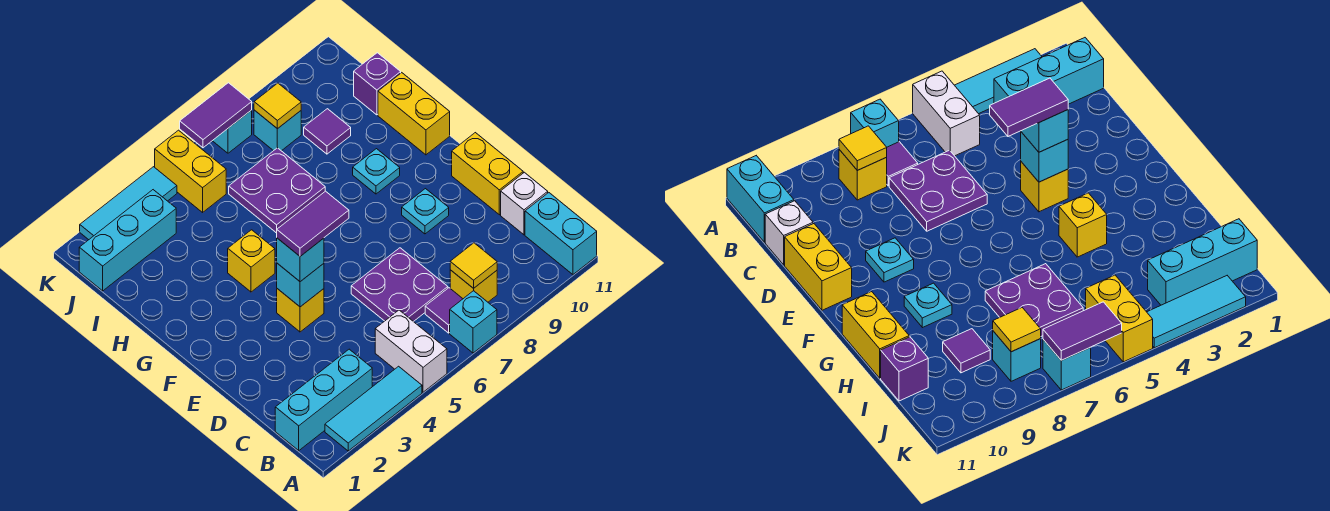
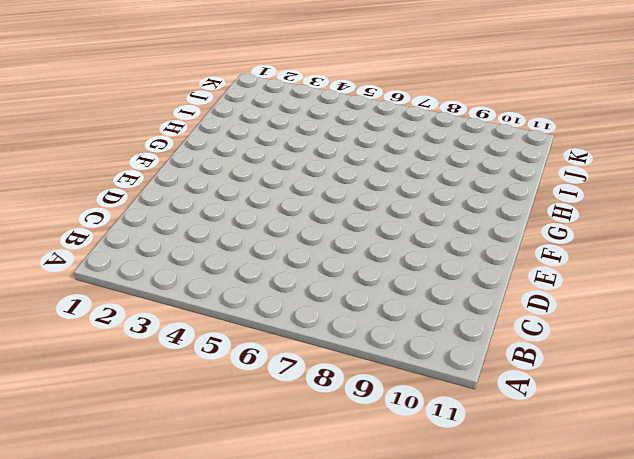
none -> cyan 1x3 tile [325,366,422,451]
none -> white 1x2 brick [375,310,447,392]
none -> cyan 1x1 brick [450,291,497,353]

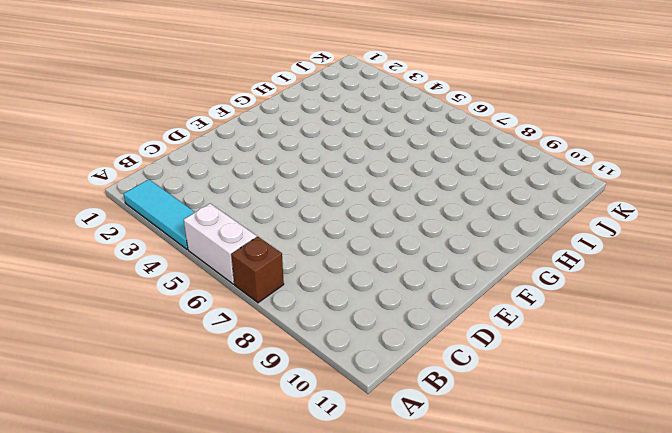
white 1x2 brick [184,204,257,284] -> white 1x2 brick turned to [375,310,447,392]
brown 1x1 brick [231,237,284,303] -> cyan 1x1 brick [450,291,497,353]
none -> cyan 1x2 brick [525,193,597,274]
none -> cyan 1x3 brick [275,349,372,451]
none -> purple 1x1 tile [425,288,463,333]

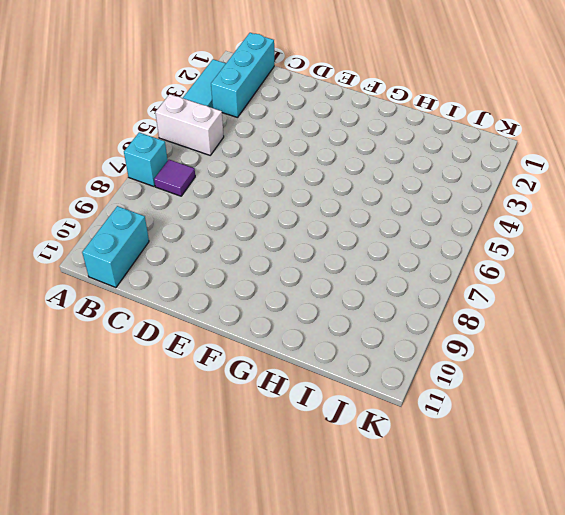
cyan 1x2 brick [82,206,149,288] -> cyan 1x2 brick turned to [525,193,597,274]
none -> yellow 1x1 brick [450,270,497,302]
none -> purple 2x2 plate [351,248,448,322]
none -> white 1x1 brick [501,172,548,235]

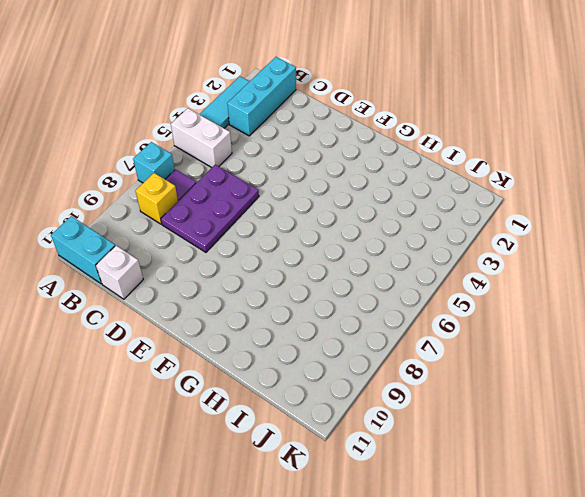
purple 2x3 plate [161,165,259,252] -> purple 2x2 plate [351,248,448,322]
none -> yellow 1x2 brick [452,133,523,215]
none -> yellow 1x1 brick [277,289,324,332]
none -> cyan 1x1 plate [402,189,449,234]

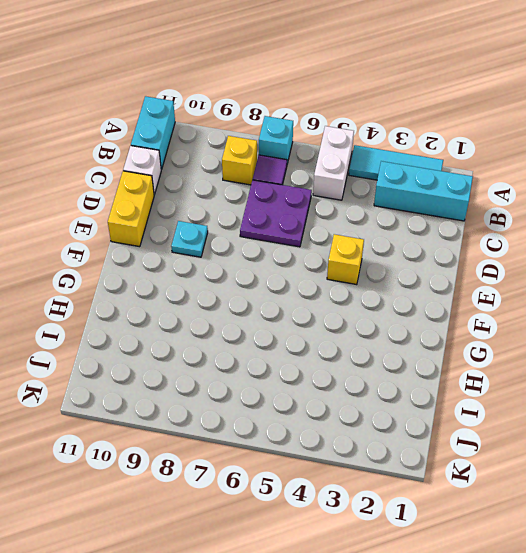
none -> yellow 1x1 brick [228,230,275,292]
none -> cyan 1x1 plate [353,149,400,194]
none -> yellow 1x2 brick [378,73,450,155]

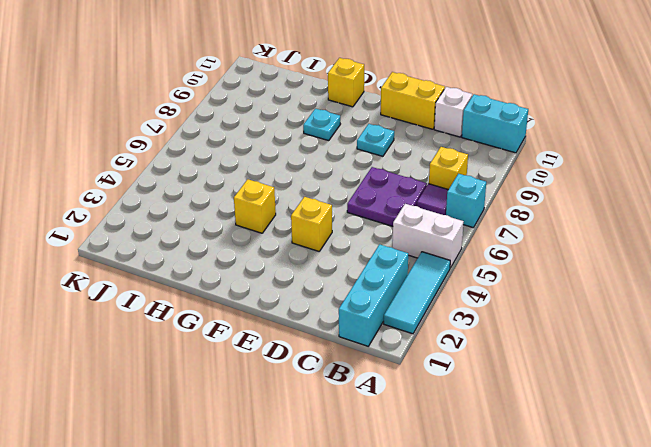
yellow 1x1 brick [328,58,364,107] -> yellow 1x2 brick [378,73,450,155]
none -> purple 2x2 plate [229,148,325,233]
none -> purple 1x1 tile [304,109,351,154]
none -> purple 1x1 brick [354,53,401,115]

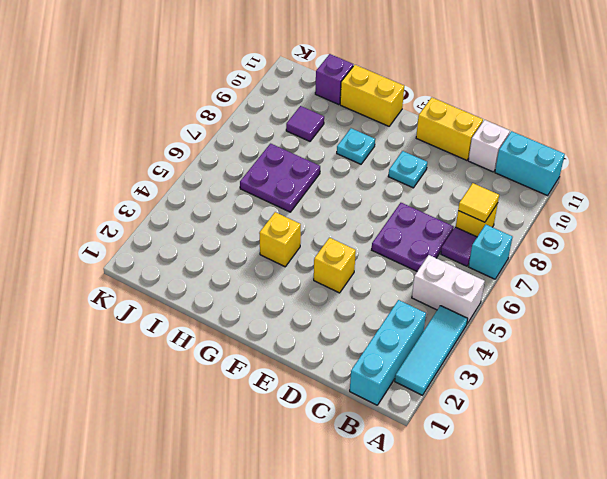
none -> cyan 1x3 brick [79,190,176,291]
none -> yellow 1x2 brick [155,130,226,212]
none -> cyan 1x1 brick [254,110,301,151]

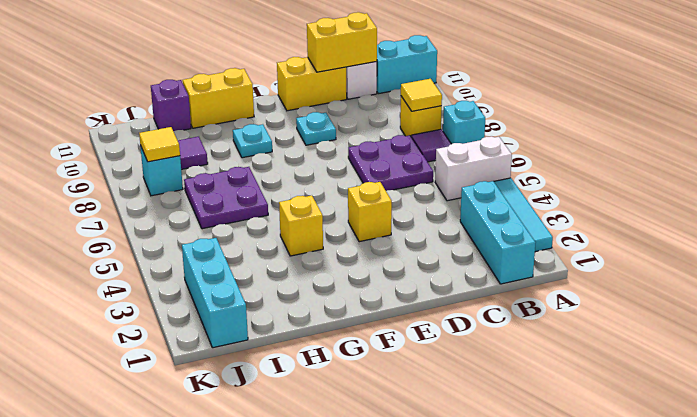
yellow 1x2 brick [307,12,377,72] -> yellow 1x2 brick moved to [155,130,226,212]
none -> cyan 1x3 tile [80,167,177,240]
none -> cyan 1x1 brick [213,110,252,153]
none -> cyan 1x1 brick [277,263,324,307]

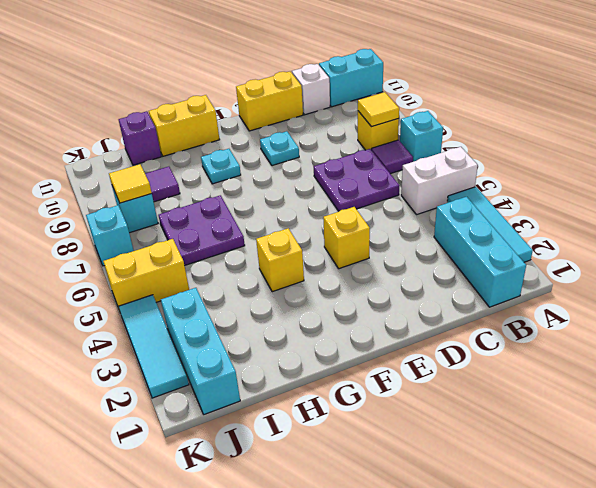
none -> cyan 1x1 brick [277,263,324,307]
none -> purple 1x2 tile [180,83,252,148]
none -> cyan 1x1 brick [277,238,324,282]

